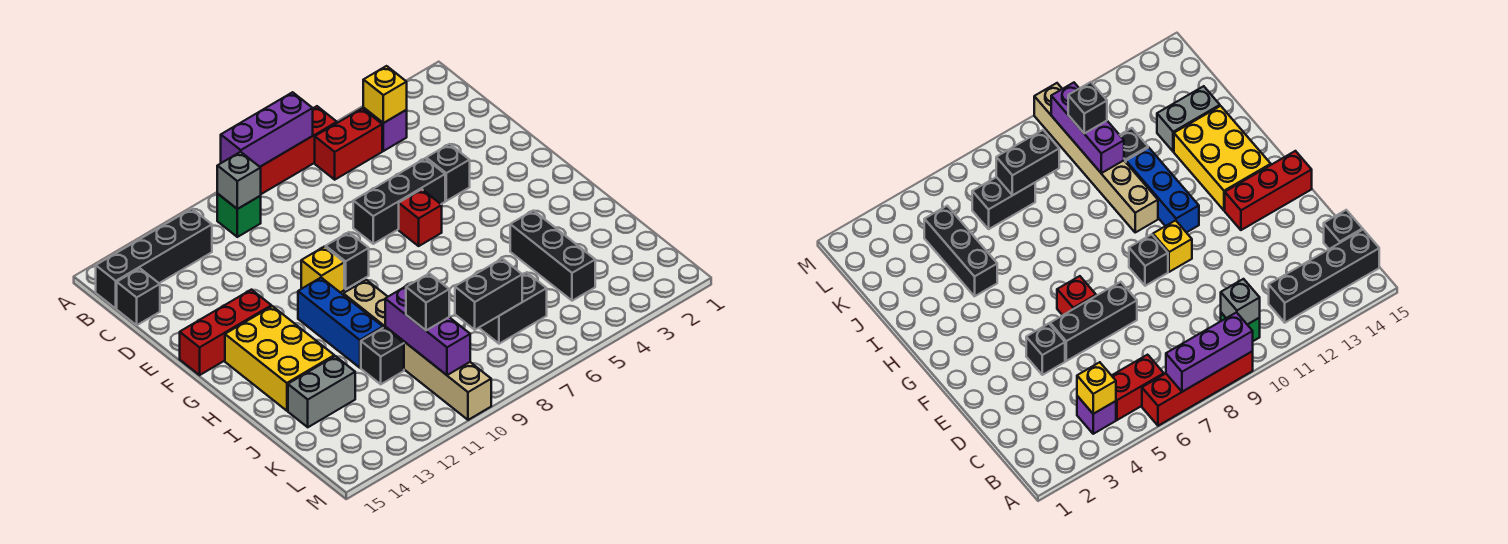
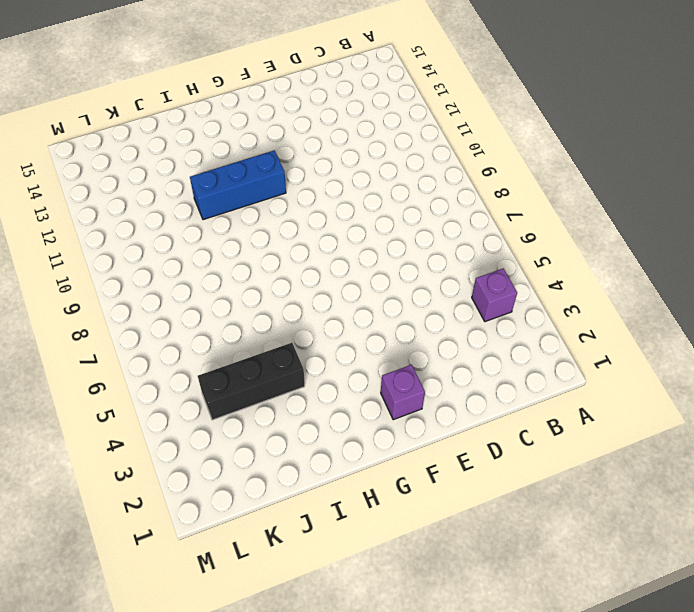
purple 1x1 brick [381,365,425,420] -> none
none -> red 1x4 brick [260,106,337,194]
none -> red 1x2 brick [315,108,382,180]
none -> green 1x1 brick [217,194,261,237]

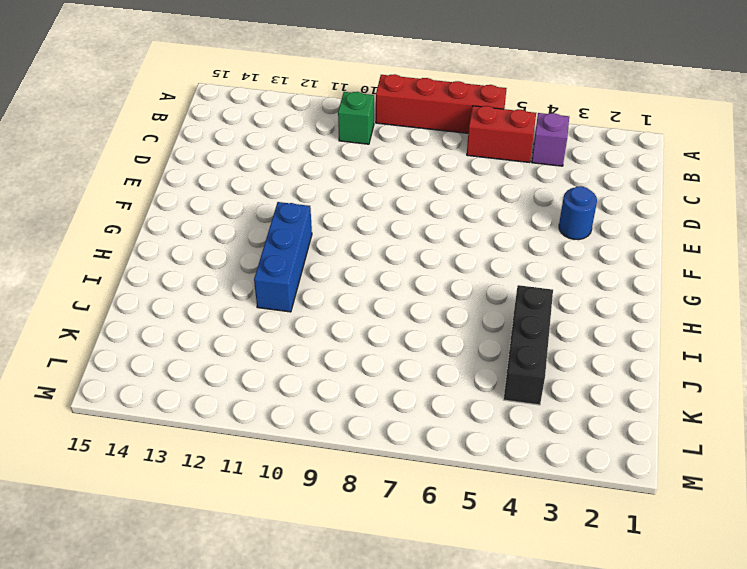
blue 1x1 round brick [559,186,597,240] -> none
none -> black 1x4 brick [96,209,212,308]
none -> black 1x1 brick [117,268,160,325]
none -> black 1x1 brick [426,144,470,201]

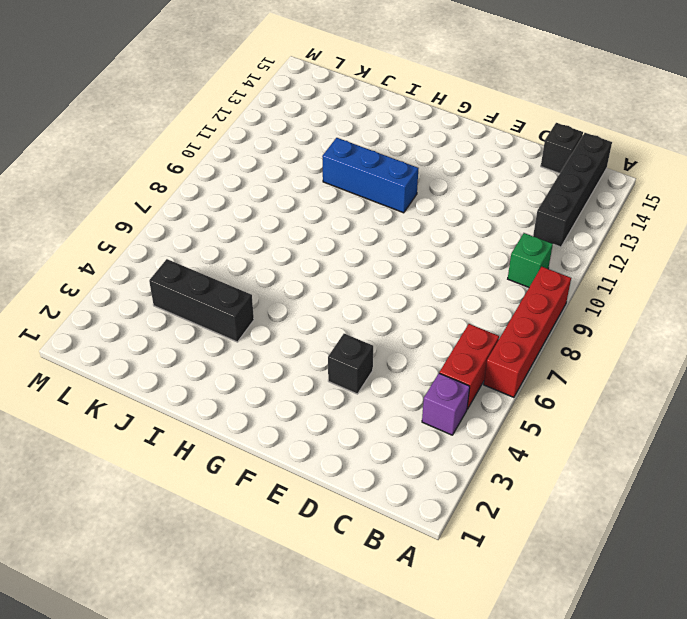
none -> black 1x3 brick [353,158,445,244]
none -> red 1x1 brick [399,189,442,246]
none -> black 1x1 brick [326,232,369,289]

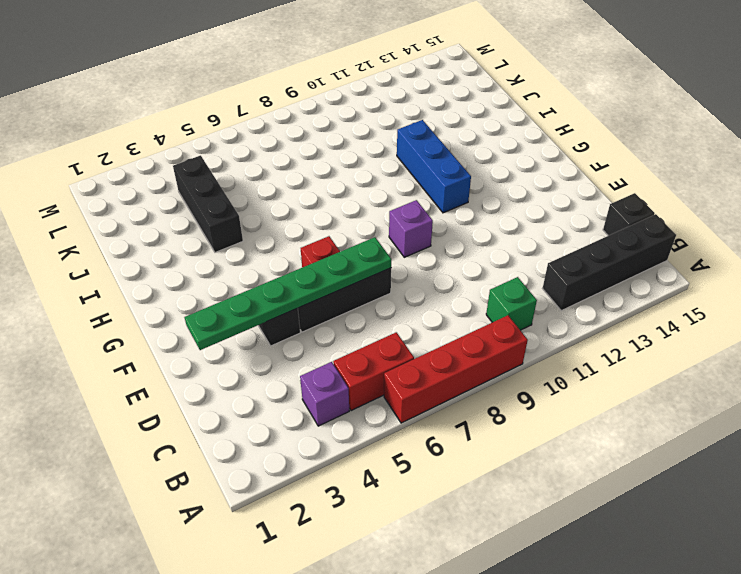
green 1x6 plate [184,237,391,350] -> none
purple 1x1 brick [389,200,433,257] -> black 1x1 brick [326,232,369,289]
none -> yellow 1x1 brick [301,247,344,292]
none -> red 1x3 brick [180,290,271,375]
none -> yellow 2x3 brick [225,306,334,411]

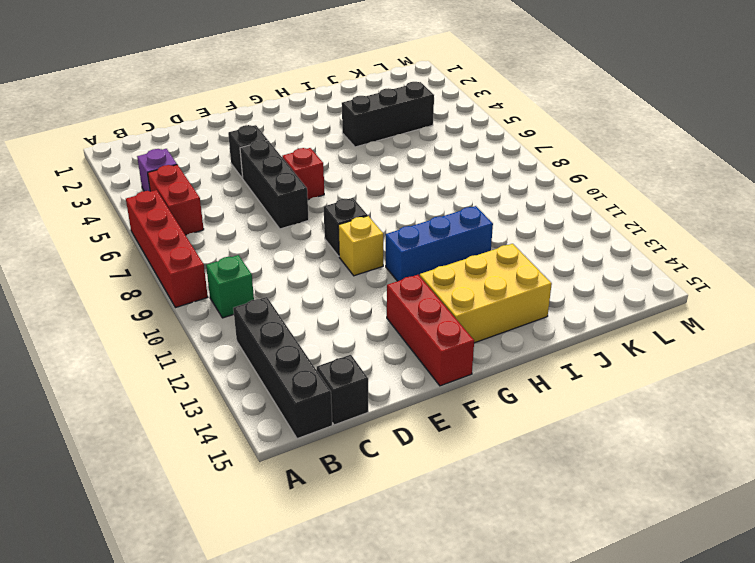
none -> tan 1x6 brick [343,280,491,420]
none -> black 1x1 brick [361,328,404,384]
none -> grey 1x2 brick [288,356,355,427]

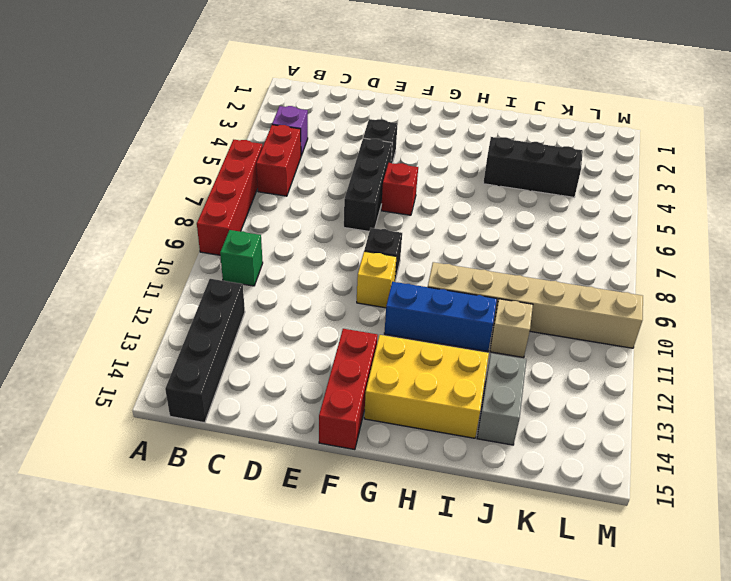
tan 1x1 brick [490,299,533,358] -> black 1x1 brick [361,328,404,384]
none -> black 1x1 brick [117,268,160,325]
none -> black 1x2 brick [479,272,547,344]
none -> purple 1x3 brick [221,92,313,167]

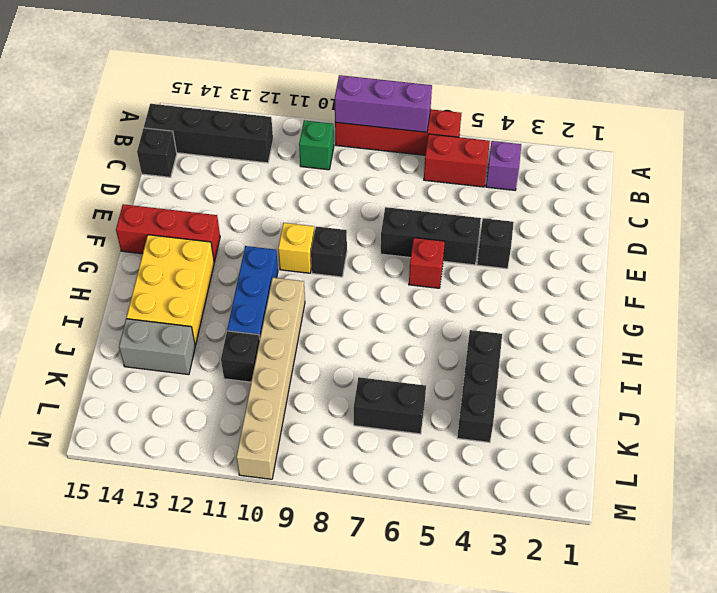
none -> yellow 1x1 brick [363,66,407,123]
none -> grey 1x1 brick [217,152,261,209]
none -> purple 1x3 brick [385,285,470,375]

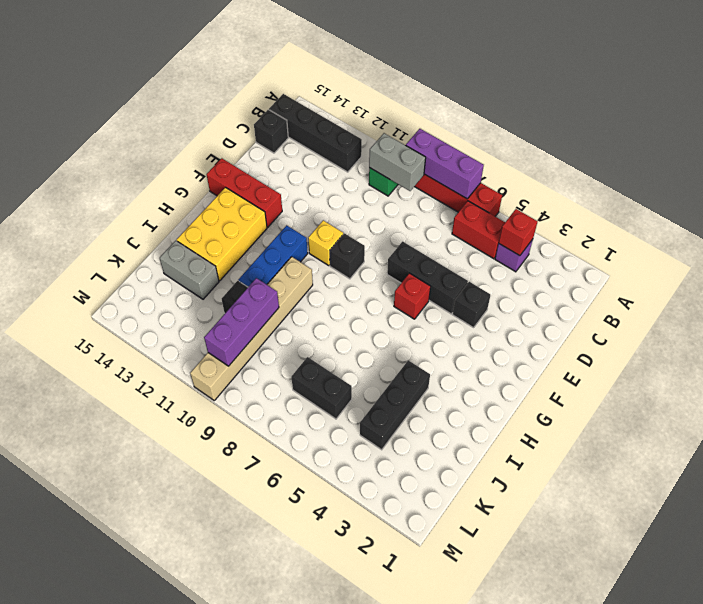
red 1x1 brick [499,209,538,256] -> yellow 1x1 brick [363,66,407,123]
grey 1x2 brick [369,133,426,191] -> grey 1x1 brick [217,152,261,209]
none -> black 1x2 brick [455,259,522,330]
none -> black 1x1 brick [406,273,449,330]

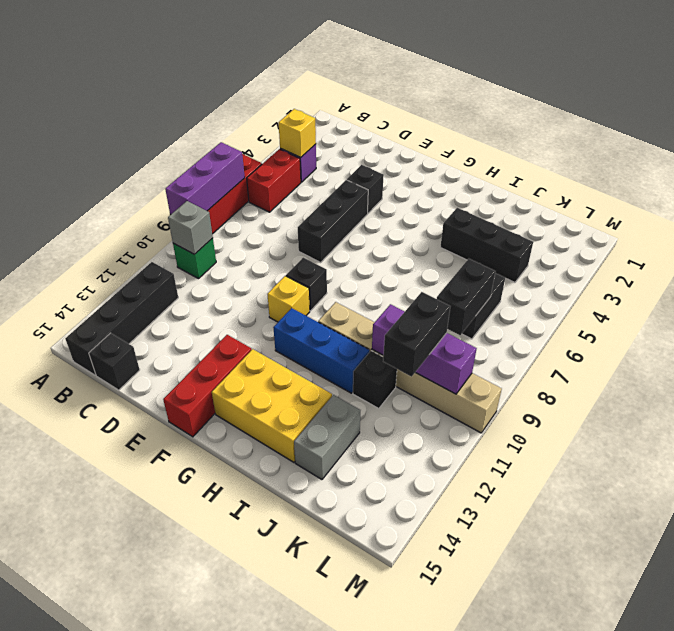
black 1x2 brick [383,292,450,377] -> black 1x1 brick [406,273,449,330]
none -> red 1x1 brick [399,189,442,246]

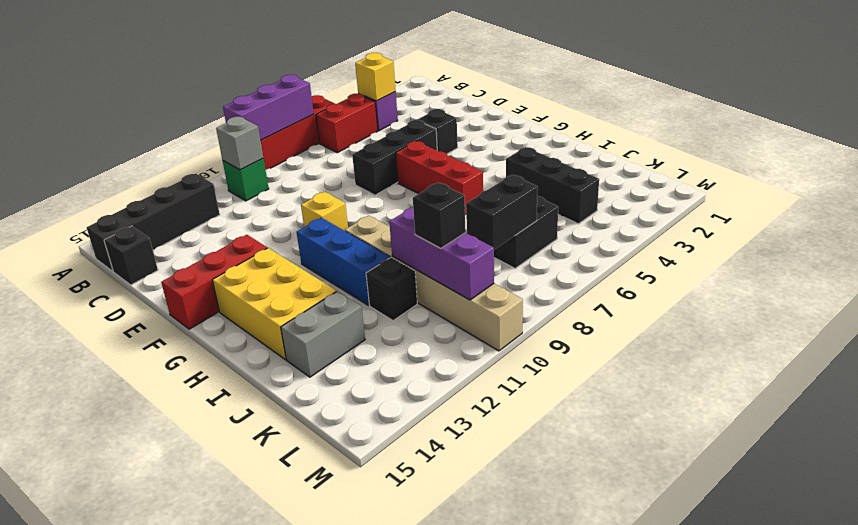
red 1x3 brick [396,141,483,215] -> red 1x1 brick [399,189,442,246]
none -> black 1x1 brick [326,232,369,289]

